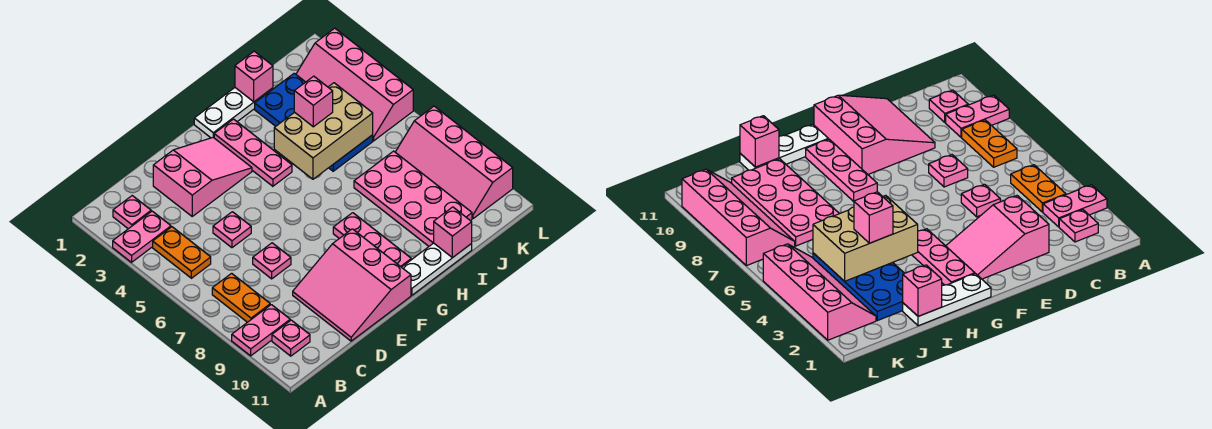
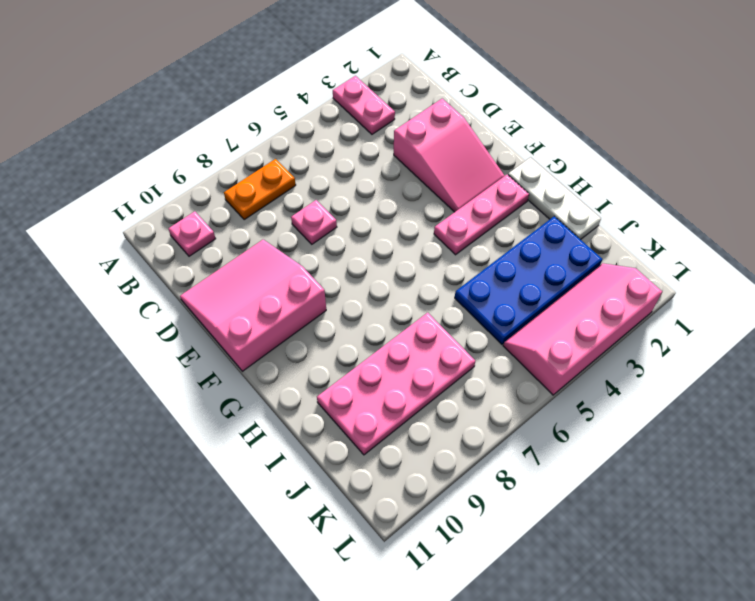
none -> pink 1x2 plate [232,305,290,356]
none -> pink 1x1 plate [113,196,151,229]
none -> orange 1x2 plate [153,227,211,278]

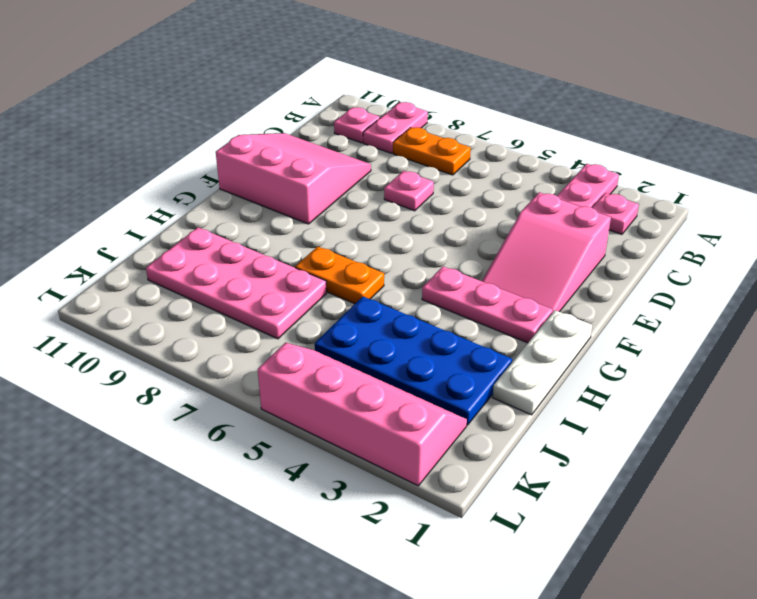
orange 1x2 plate [295,247,384,304] -> orange 1x2 plate moved to [153,227,211,278]
none -> pink 1x1 plate [213,212,251,248]
none -> pink 1x3 plate [333,213,411,267]
none -> white 1x3 plate [402,243,472,295]

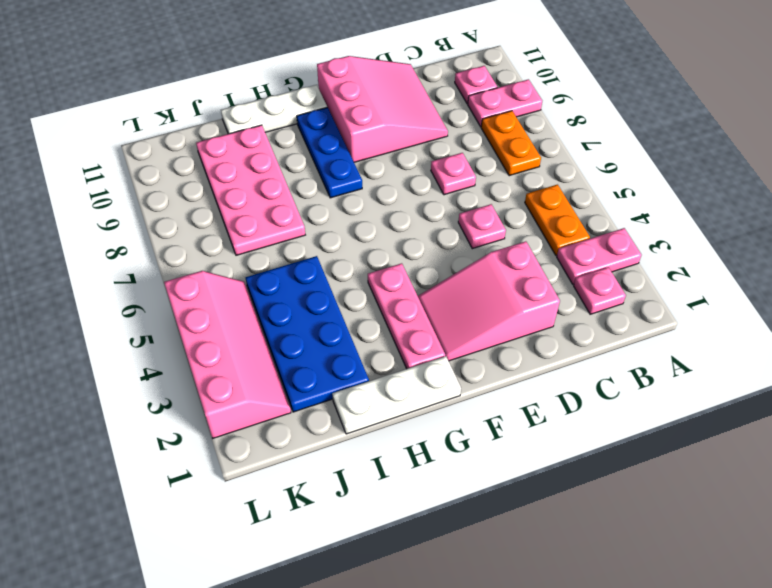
blue 1x3 plate [297,107,362,198] -> pink 1x3 plate [333,213,411,267]
none -> pink 2x4 slope [395,106,513,219]
none -> tan 2x3 brick [274,83,373,179]
none -> pink 1x1 brick [235,51,273,102]

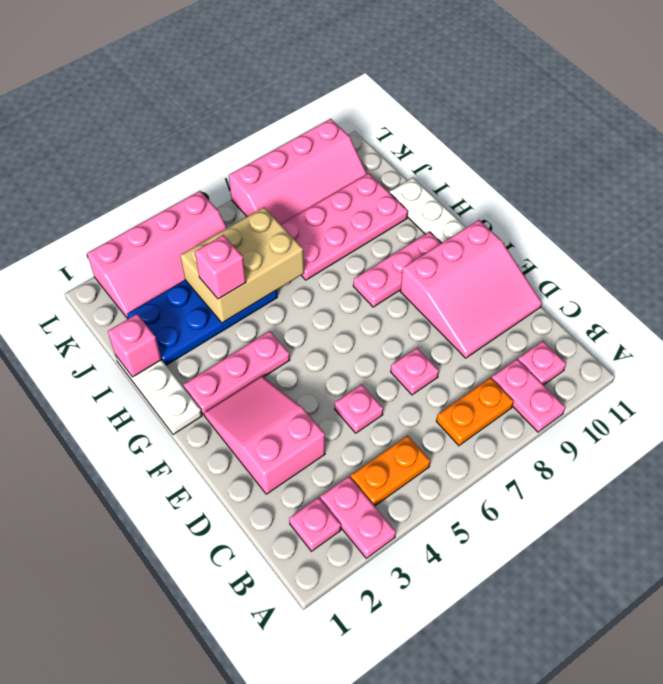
tan 2x3 brick [180,207,304,323] -> tan 2x3 brick turned to [274,83,373,179]
none -> pink 1x1 brick [434,207,472,258]

